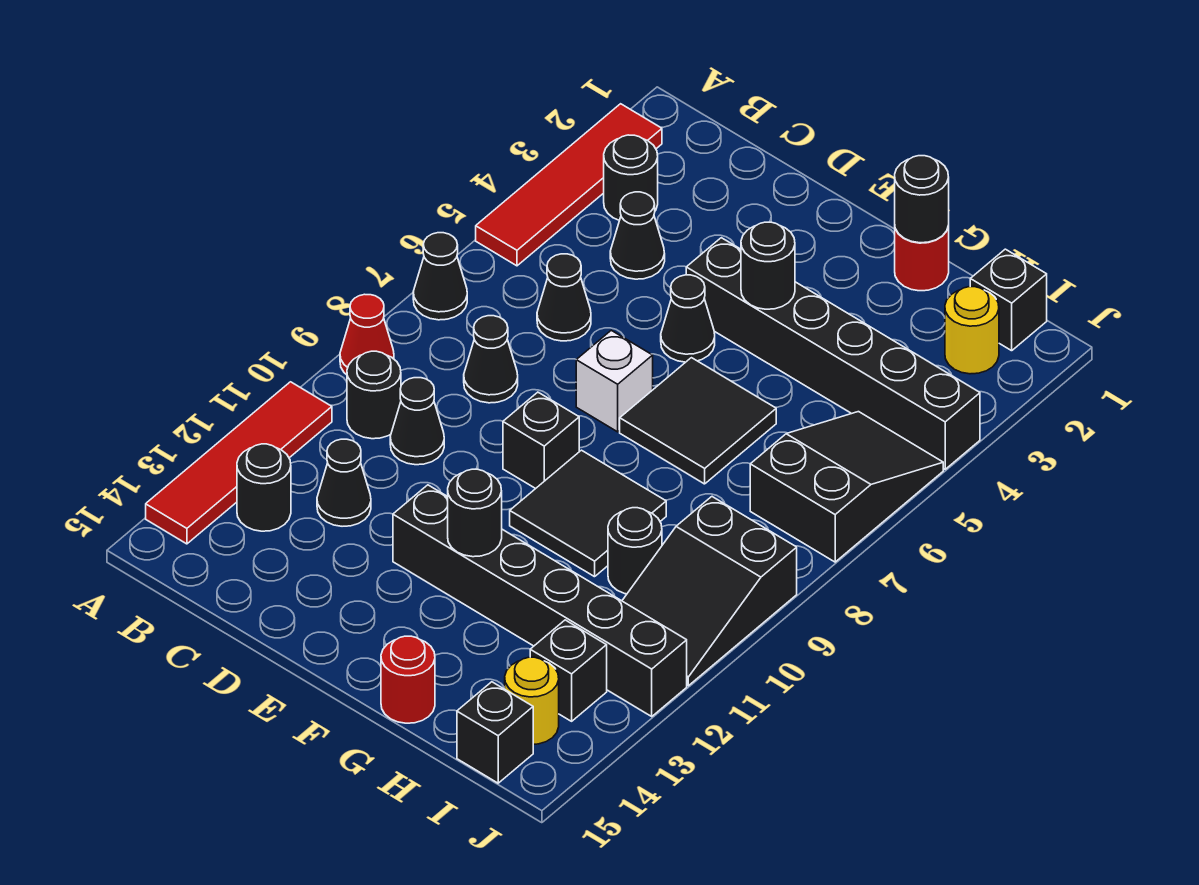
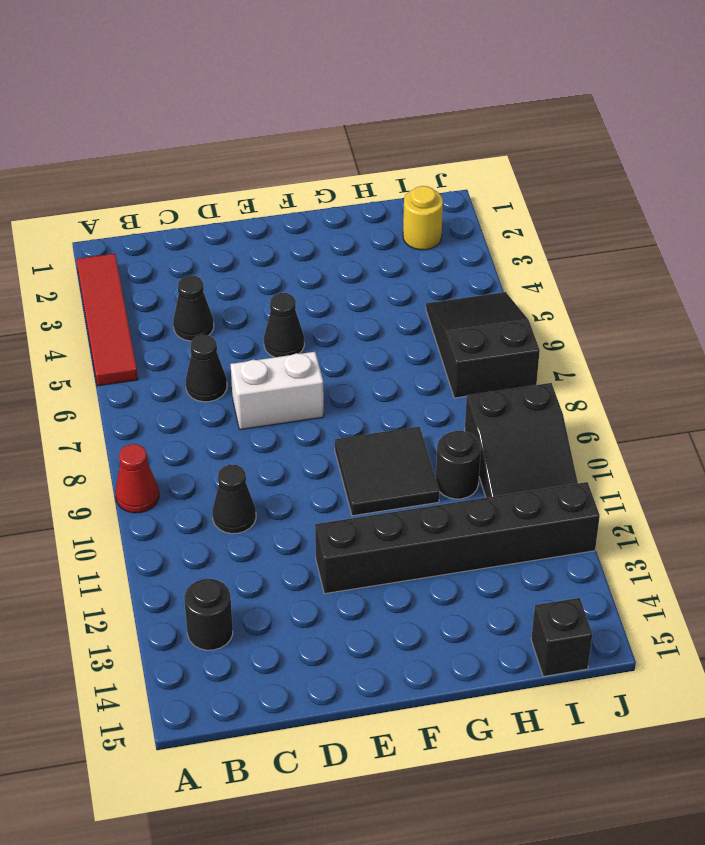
white 1x2 brick [231,352,324,430] -> white 1x1 brick [576,330,653,432]
none -> black 1x1 cone [413,233,467,320]
none -> red 1x4 tile [146,382,332,544]
none -> black 1x1 round brick [604,135,658,220]
none -> black 1x1 round brick [347,351,401,439]

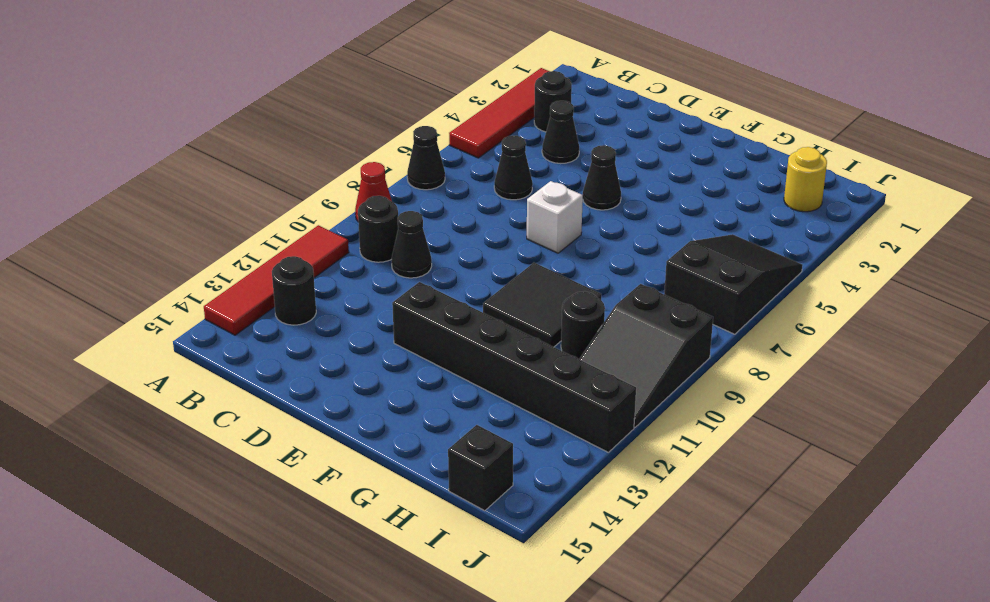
none -> black 1x1 cone [464,316,518,403]
none -> black 1x1 cone [317,439,371,526]
none -> black 1x6 brick [686,238,980,469]
none -> black 1x1 brick [503,392,579,489]

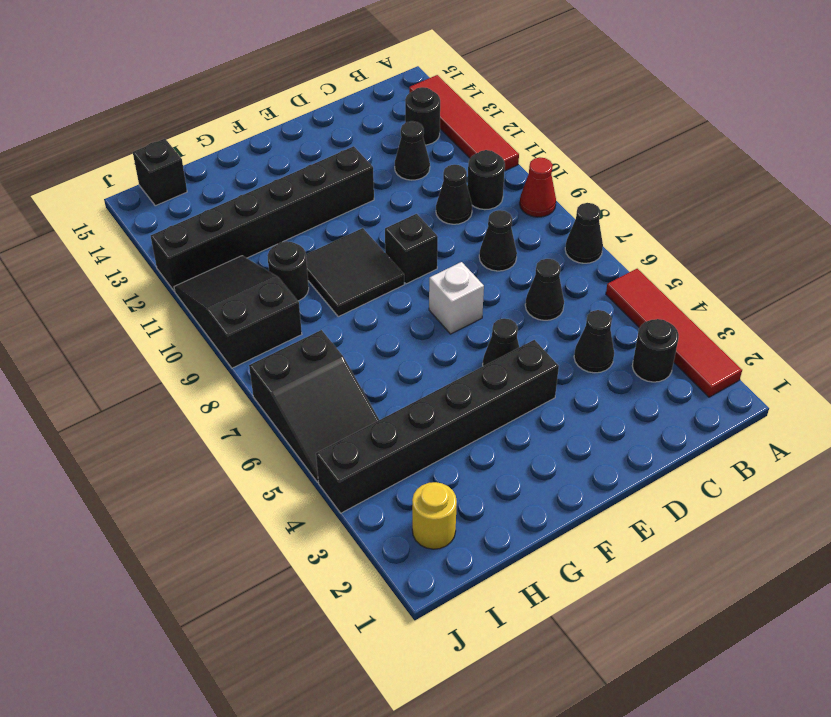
none -> black 2x2 tile [620,358,776,484]
none -> red 1x1 round brick [895,226,949,291]
none -> red 1x1 round brick [381,636,435,723]
none -> black 1x1 brick [970,249,1047,351]

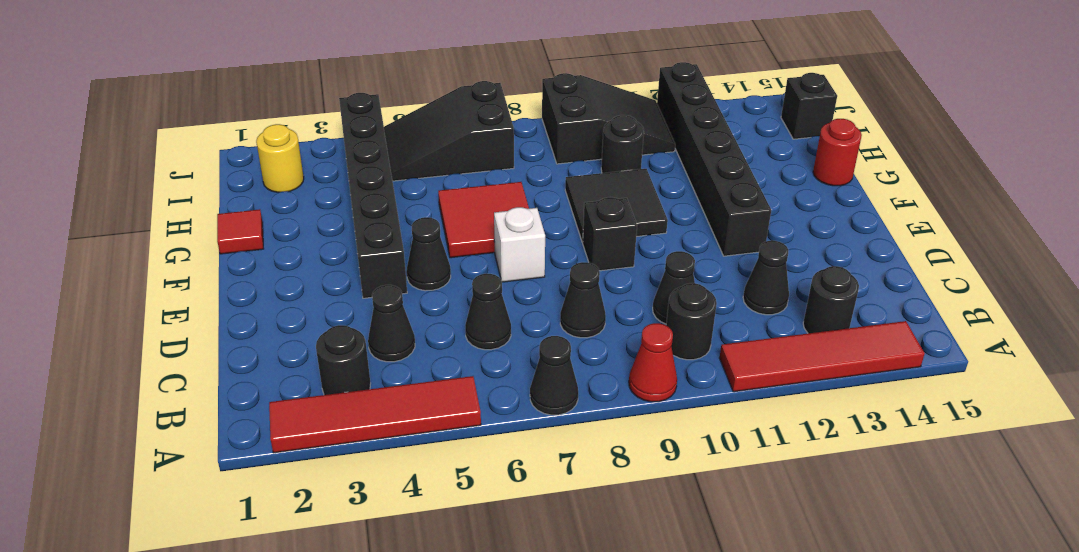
red 2x2 tile [438,182,529,258] -> black 2x2 tile [620,358,776,484]
red 1x1 tile [217,209,263,254] -> red 1x1 round brick [895,226,949,291]
none -> black 1x1 brick [970,249,1047,351]
none -> black 1x1 brick [530,620,607,721]
none -> yellow 1x1 round brick [505,657,559,744]
none -> black 1x1 round brick [741,222,795,309]

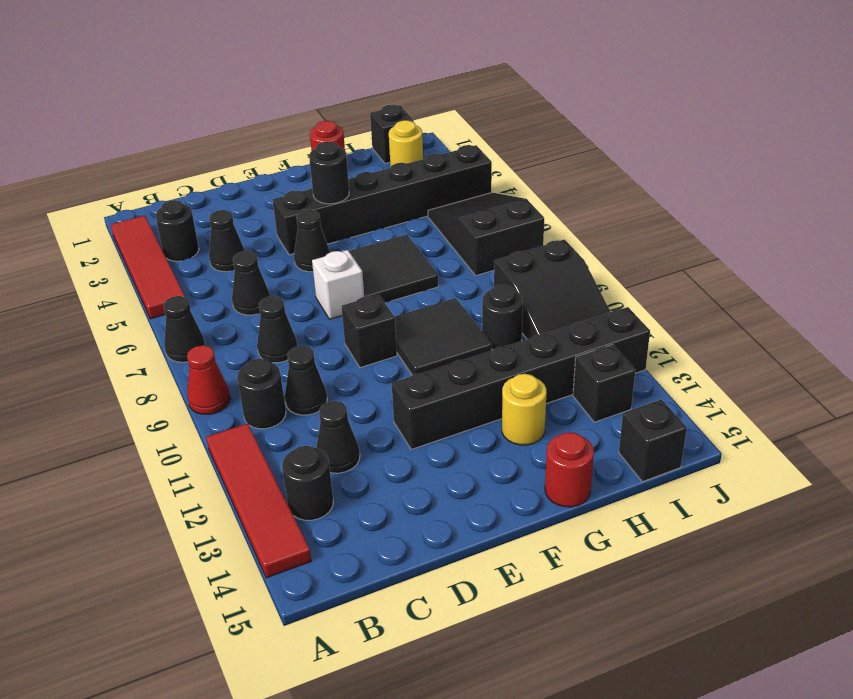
yellow 1x1 round brick [502,374,547,445] -> yellow 1x1 round brick moved to [505,657,559,744]
none -> black 1x1 round brick [448,469,502,557]
none -> black 1x1 round brick [895,156,949,243]

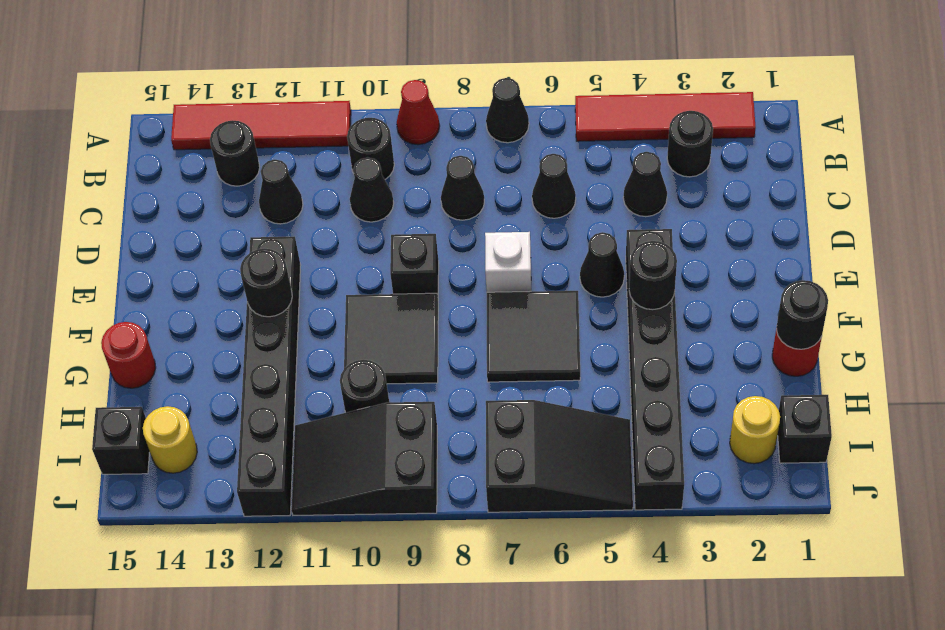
none -> black 1x1 brick [530,620,607,721]

